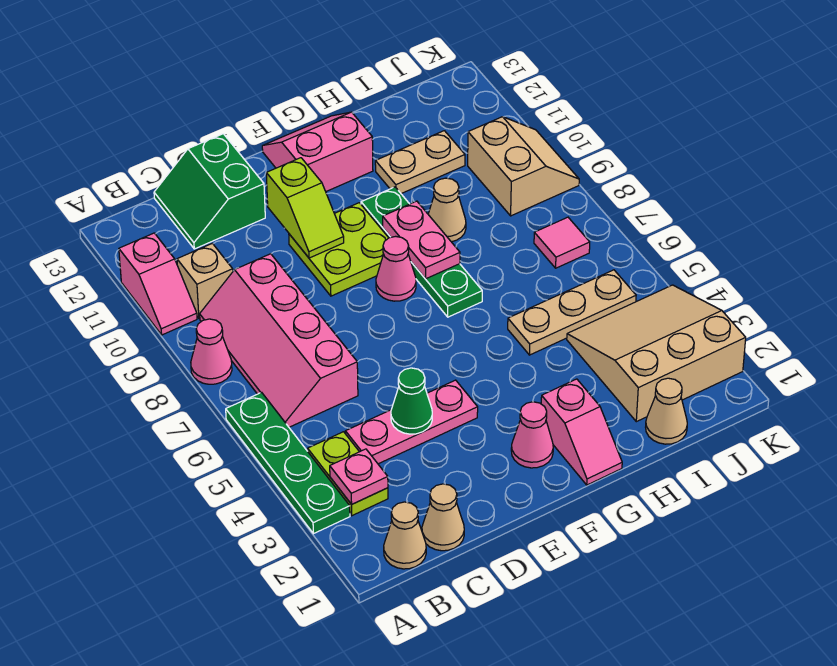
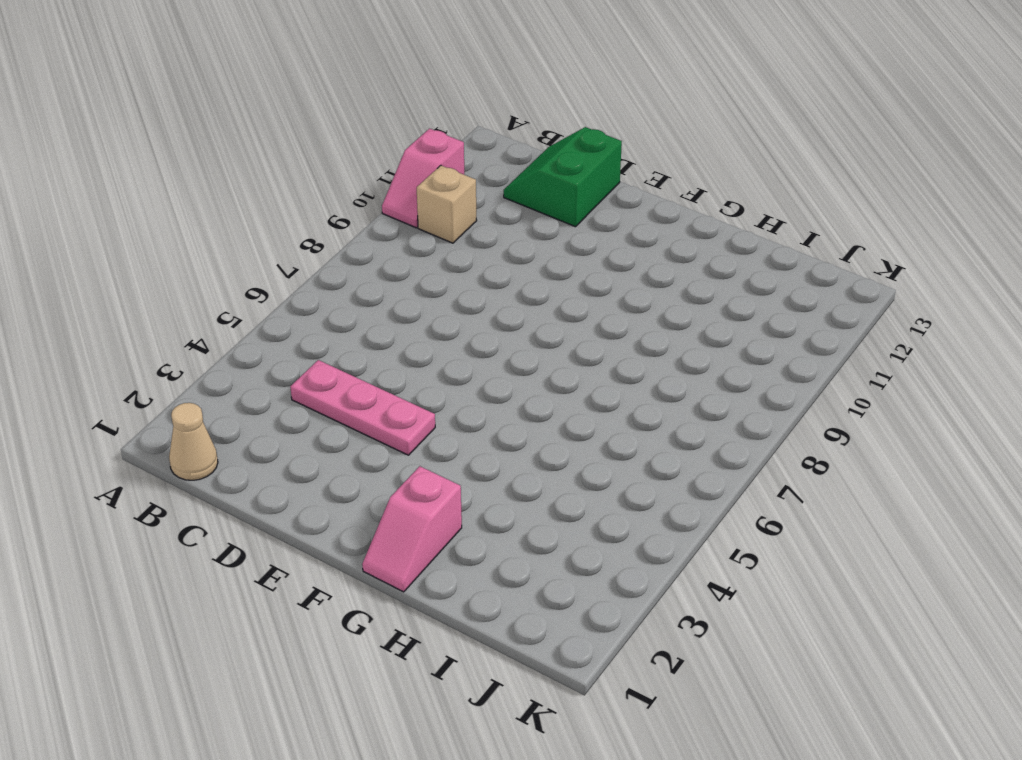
none -> green 1x4 plate [226,392,350,534]
none -> pink 1x1 cone [191,319,232,384]
none -> lime 1x2 plate [308,432,388,516]

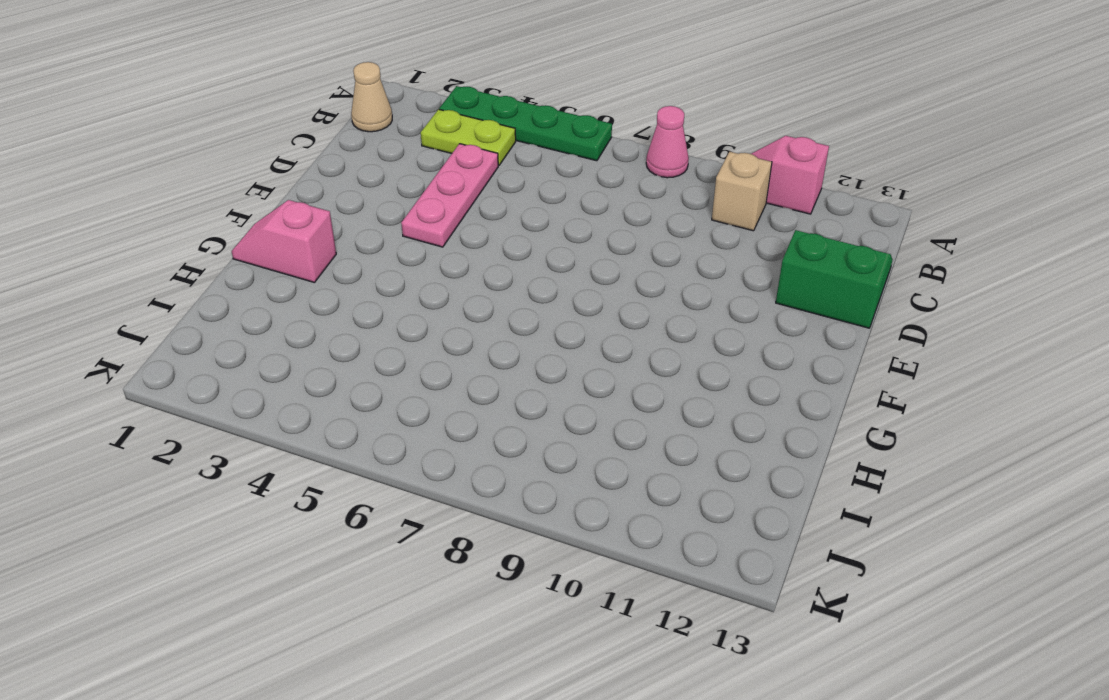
none -> pink 2x4 slope [200,254,358,427]
none -> tan 1x1 cone [422,484,464,551]
none -> lime 2x2 plate [289,203,388,296]

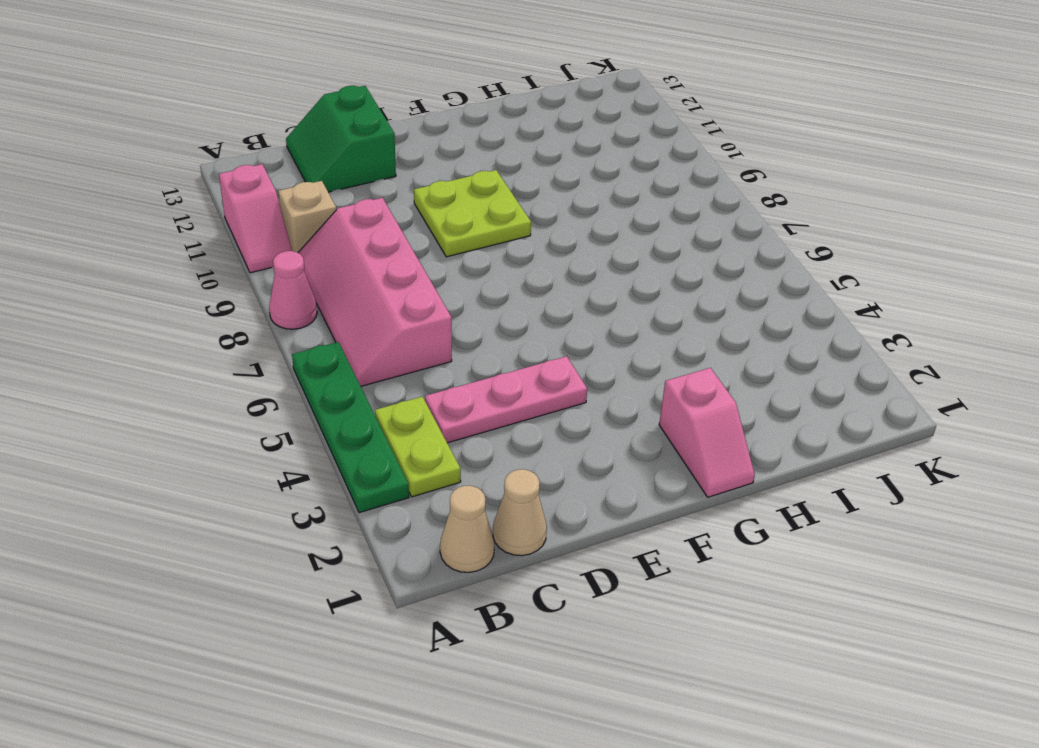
none -> pink 1x1 cone [511,402,553,468]
none -> pink 1x1 cone [376,236,416,301]
none -> pink 2x2 slope [262,112,373,191]

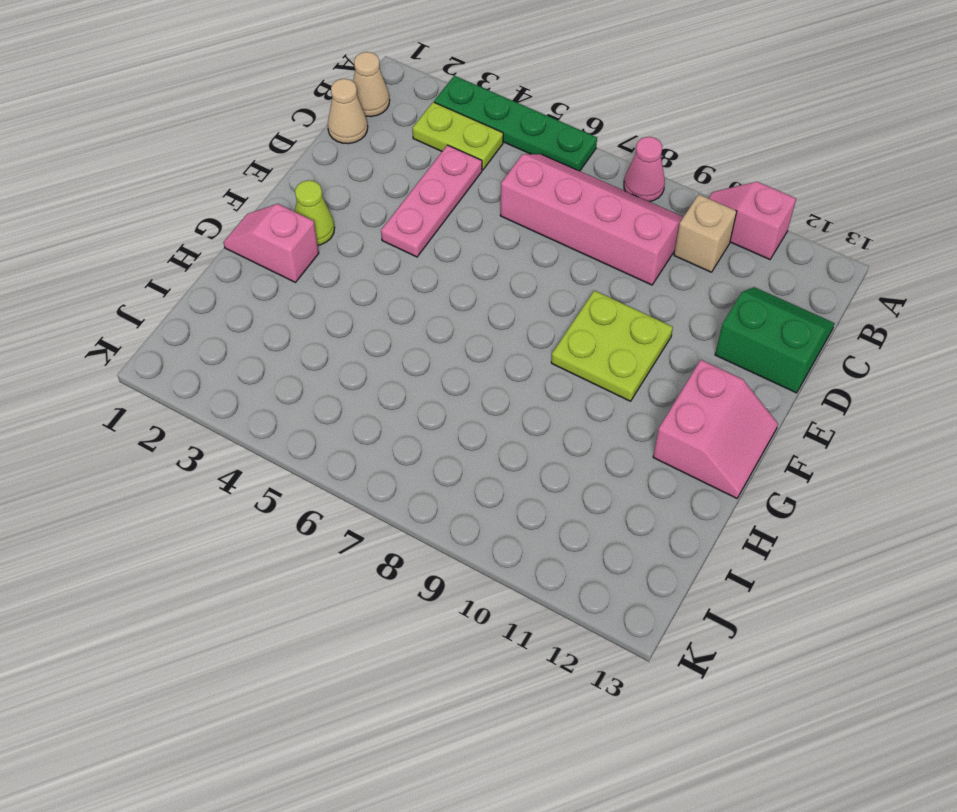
lime 1x1 cone [295,180,335,245] -> pink 1x1 cone [511,402,553,468]
none -> pink 1x1 cone [376,236,416,301]
none -> green 1x4 plate [361,187,482,317]
none -> tan 1x3 plate [508,270,636,355]

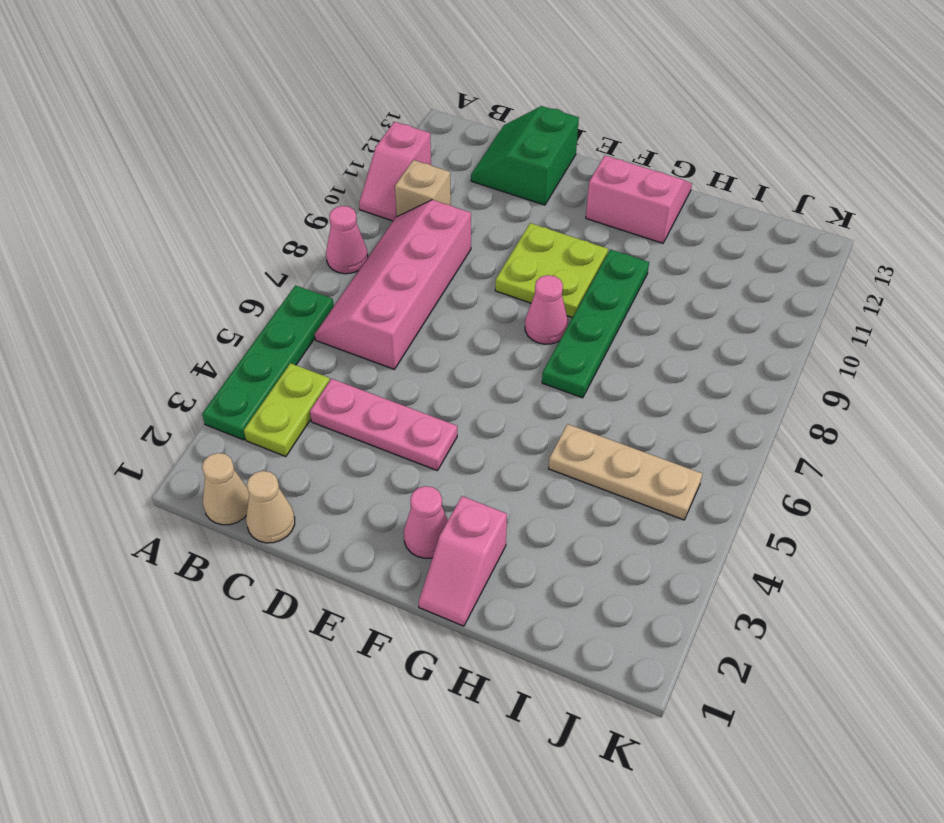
none -> tan 1x1 cone [428,178,466,242]
none -> tan 1x2 plate [375,131,465,194]
none -> tan 1x1 cone [646,378,687,444]

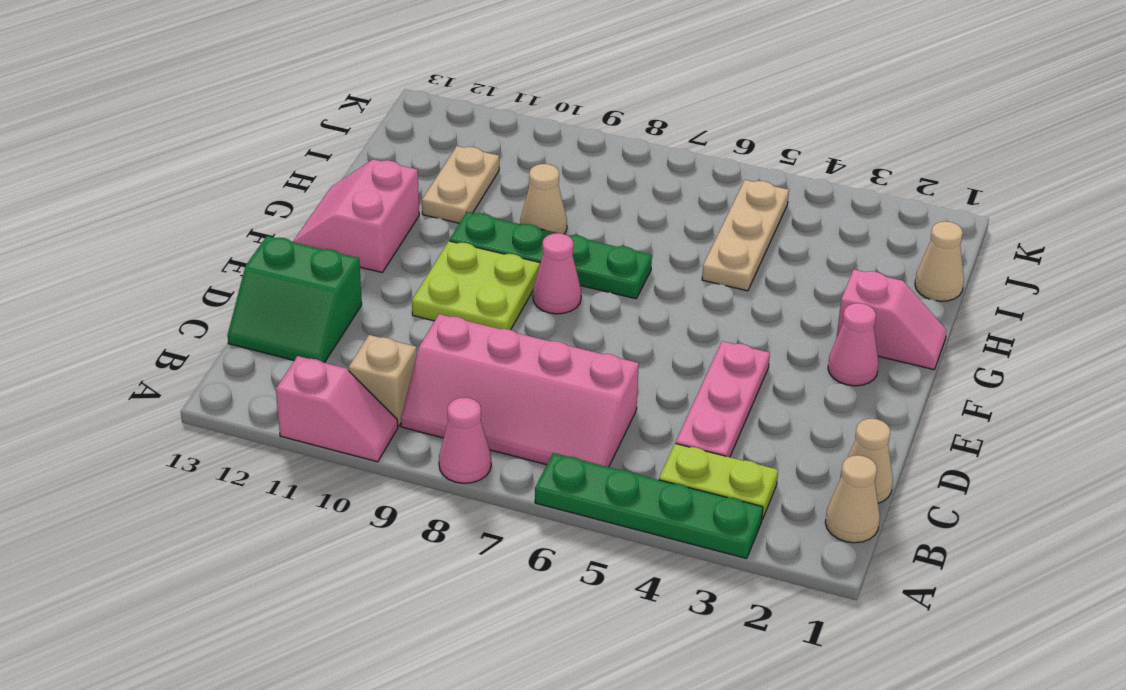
none -> tan 3x3 slope [567,285,746,422]
none -> pink 1x1 tile [534,217,590,268]
none -> tan 2x2 slope [468,117,579,216]

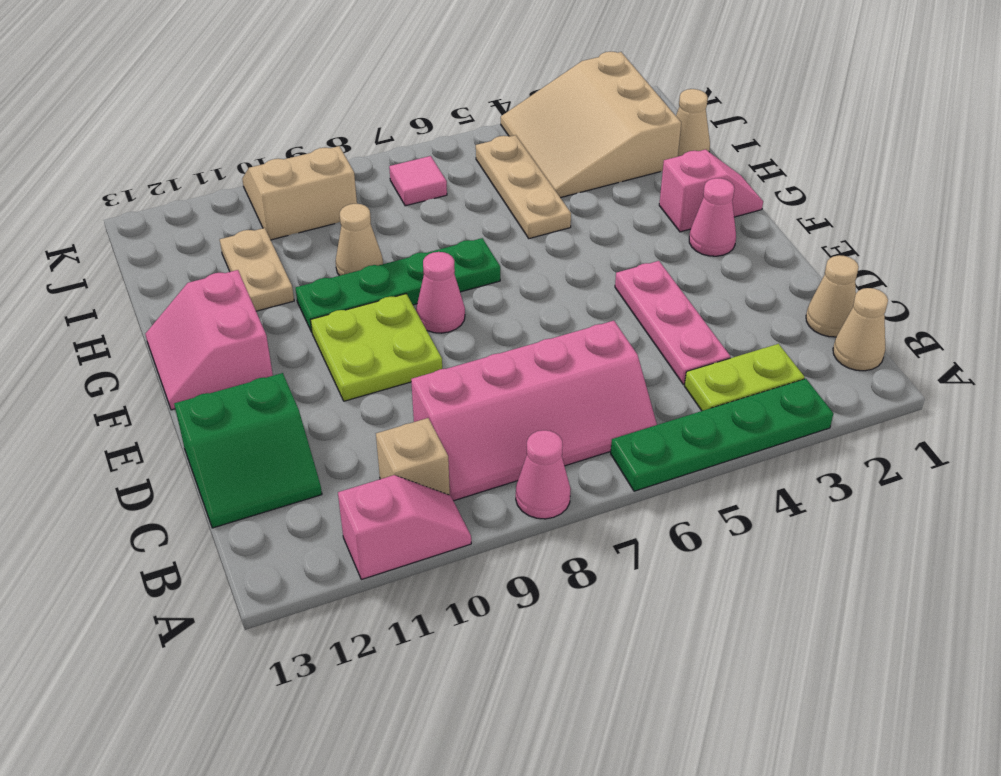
none -> pink 1x1 plate [330,449,388,504]
none -> green 1x1 cone [391,368,432,434]
none -> lime 1x2 slope [266,158,344,258]

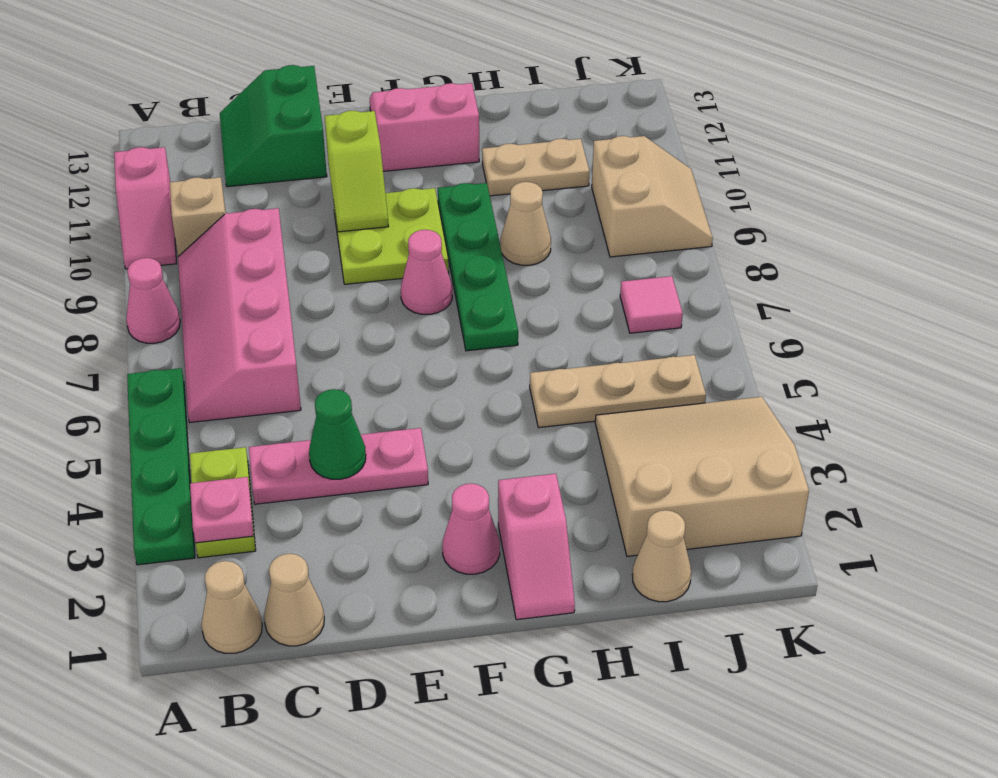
none -> pink 1x2 plate [383,201,460,279]

